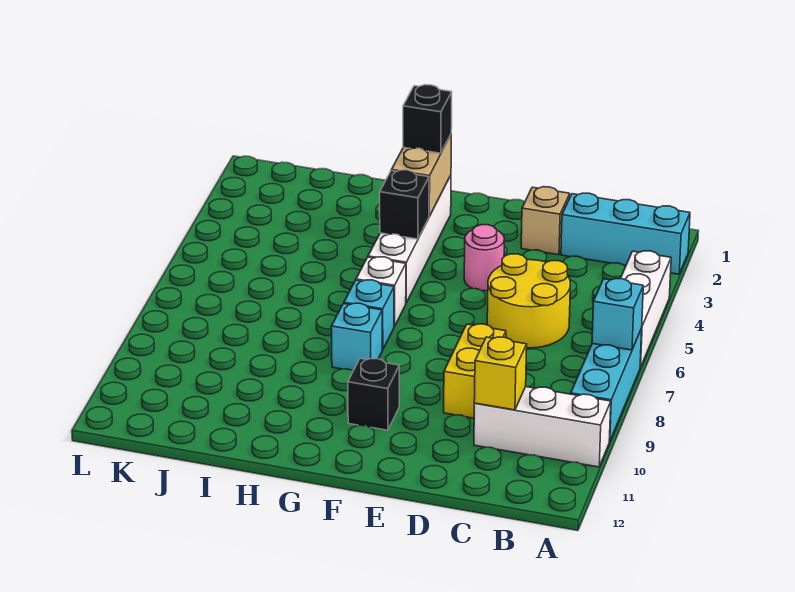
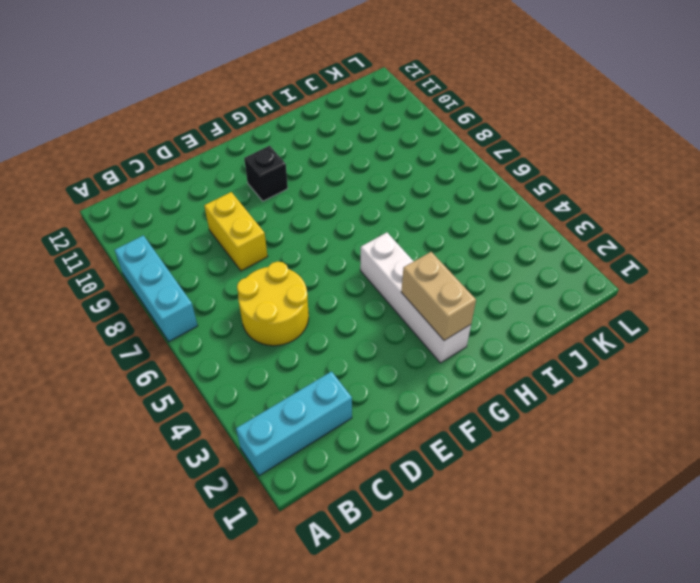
none -> white 1x3 brick [620,251,671,367]
none -> white 1x3 brick [474,387,611,467]
none -> tan 1x1 brick [521,187,570,255]

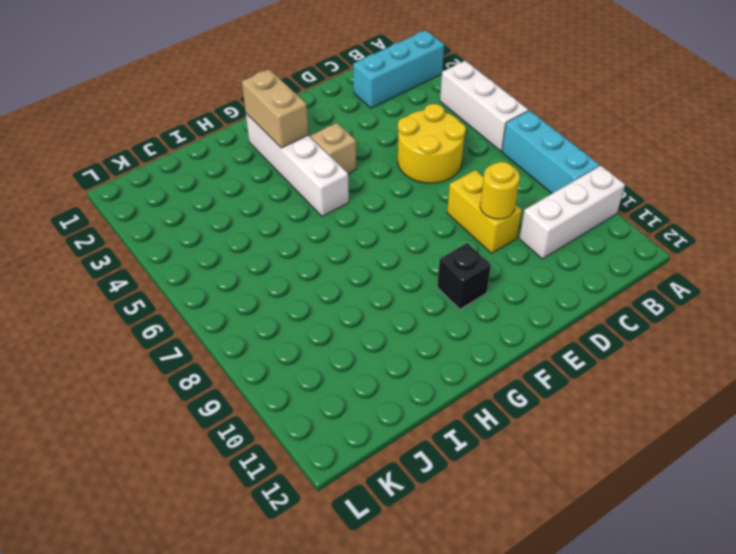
yellow 1x1 round brick [480,162,520,219] -> none
tan 1x1 brick [311,123,356,173] -> tan 1x1 brick moved to [521,187,570,255]
none -> pink 1x1 round brick [464,225,504,291]
none -> white 1x1 brick [356,257,406,326]
none -> cyan 1x1 brick [344,280,394,350]

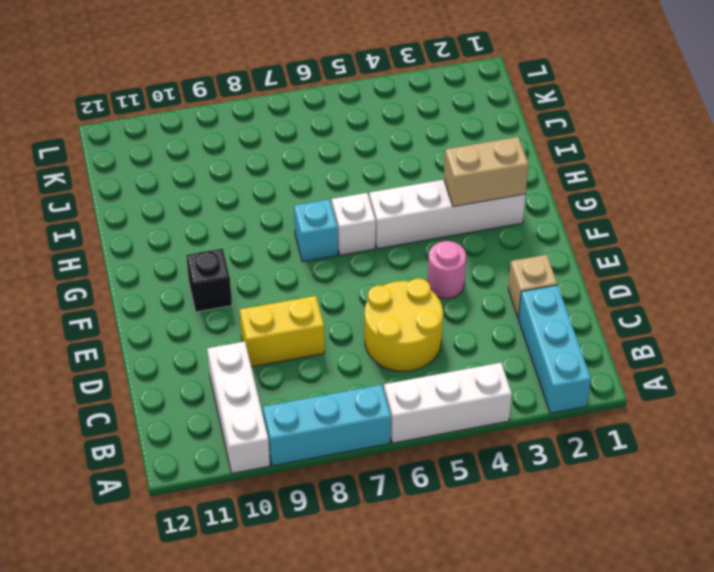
none -> cyan 1x1 brick [331,303,382,371]
none -> cyan 1x1 brick [592,279,643,350]
none -> yellow 1x1 brick [474,337,527,410]

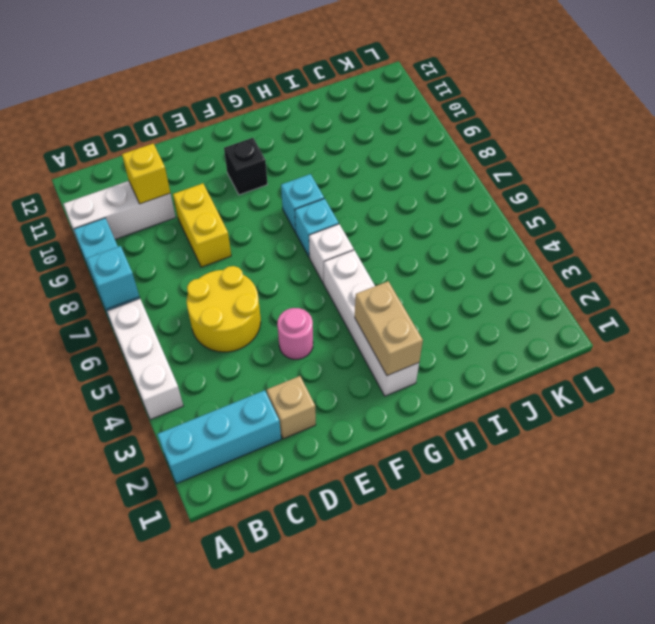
none -> black 1x1 brick [380,170,429,239]
none -> black 1x1 brick [403,85,452,153]

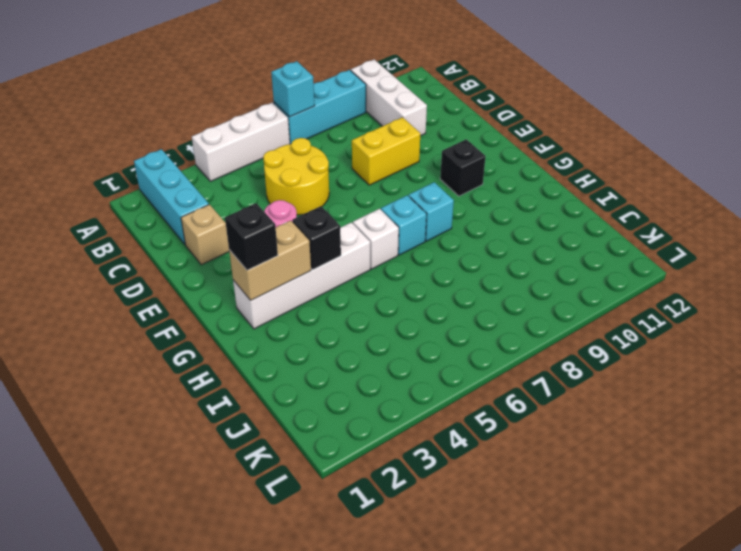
none -> yellow 1x1 brick [474,337,527,410]

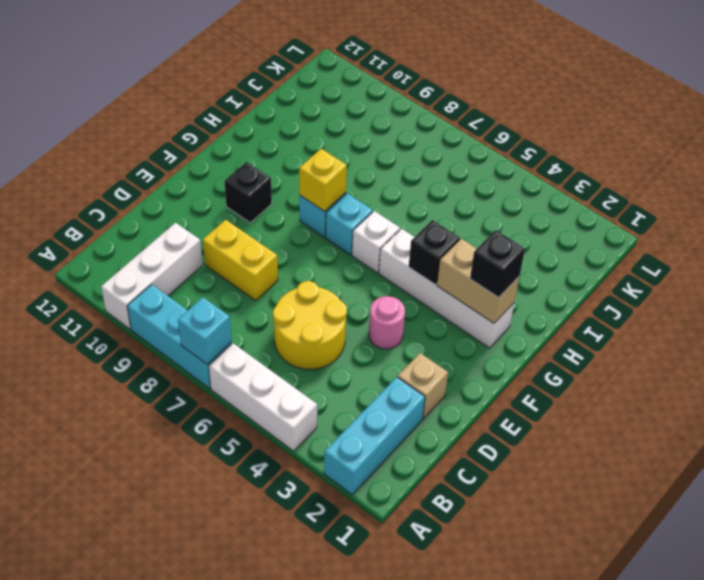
yellow 1x1 brick [299,149,347,211] -> yellow 1x1 brick moved to [474,337,527,410]

